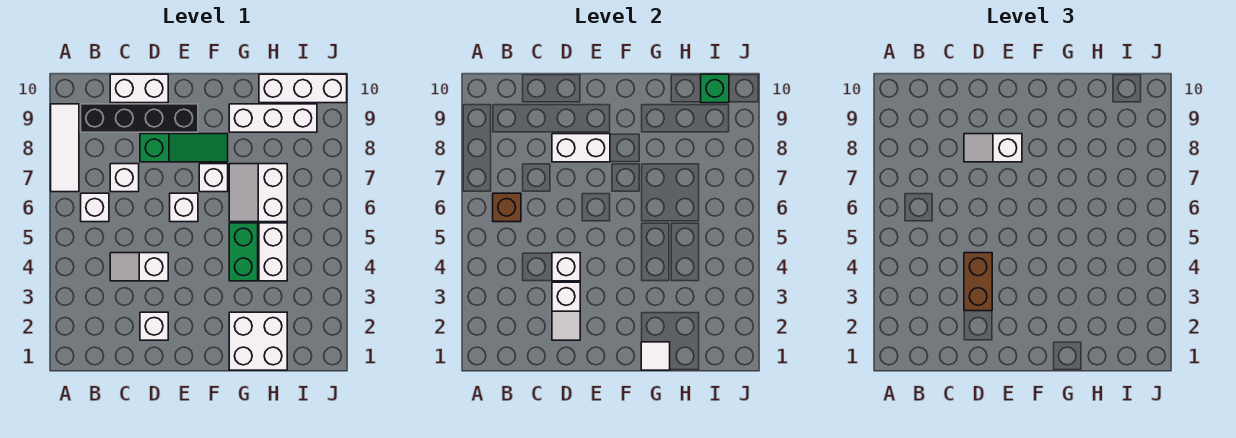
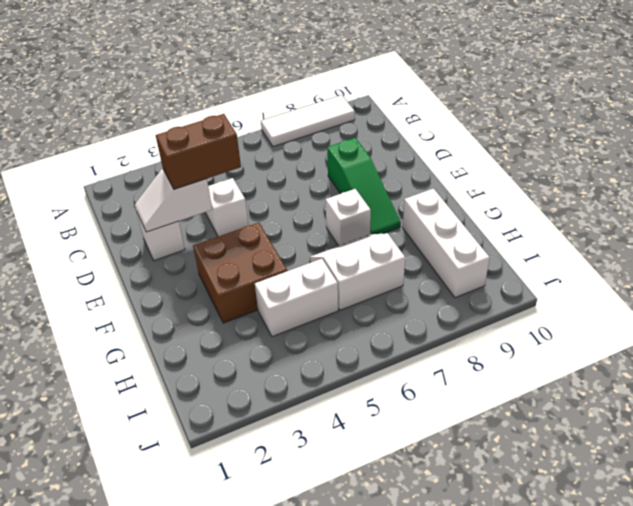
brown 2x2 brick [193,223,287,323] -> green 1x2 brick [229,223,258,281]
none -> white 1x1 brick [81,193,109,222]
none -> black 1x4 brick [81,104,198,132]
none -> white 1x1 brick [110,164,139,192]

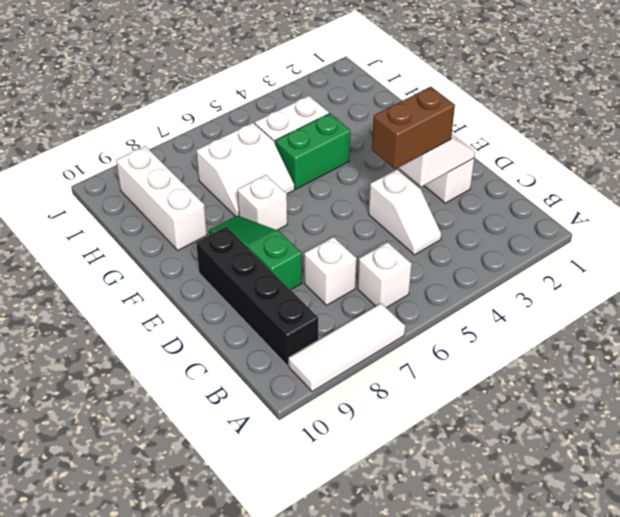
none -> white 1x2 brick [110,74,168,103]
none -> white 1x1 brick [170,193,198,222]
none -> white 2x2 brick [229,312,287,370]

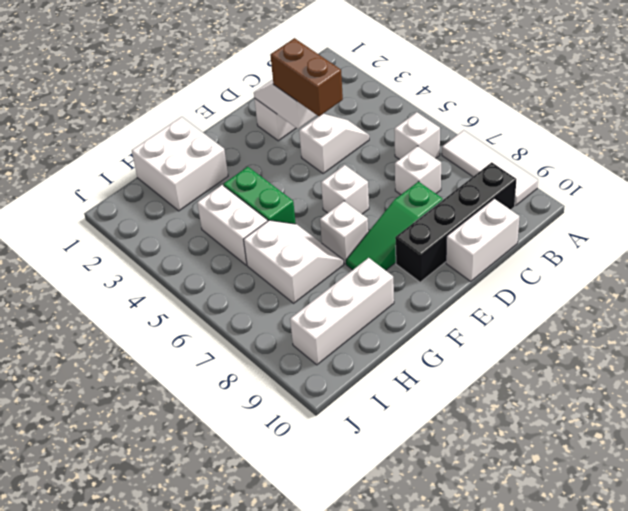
none -> white 1x3 brick [259,74,347,103]
none -> brown 1x1 brick [493,193,521,222]
none -> white 1x1 brick [552,253,580,281]

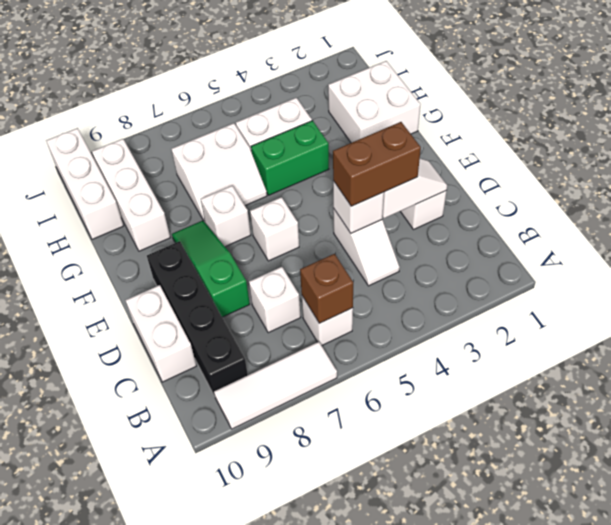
none -> white 1x2 brick [552,134,610,162]
none -> white 1x1 tile [641,342,670,370]
none -> green 1x1 brick [701,74,729,103]

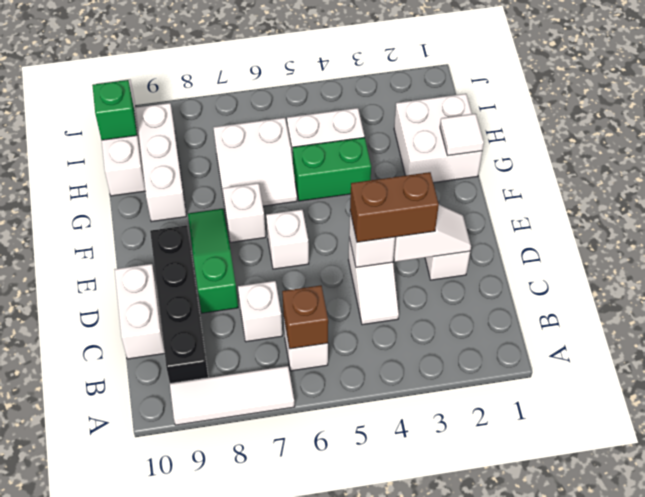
none -> white 1x2 brick [552,134,610,162]
none -> white 1x2 slope [964,134,1022,162]

